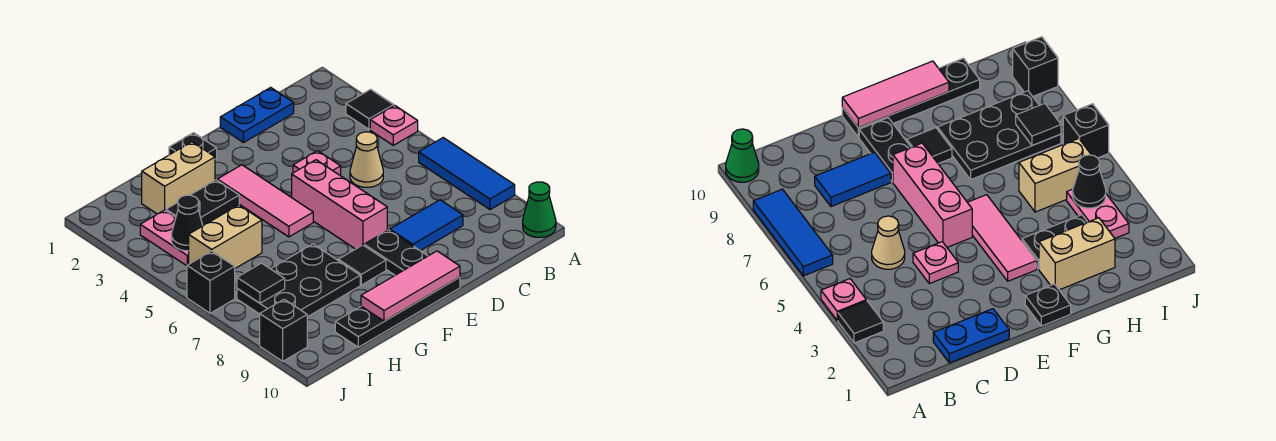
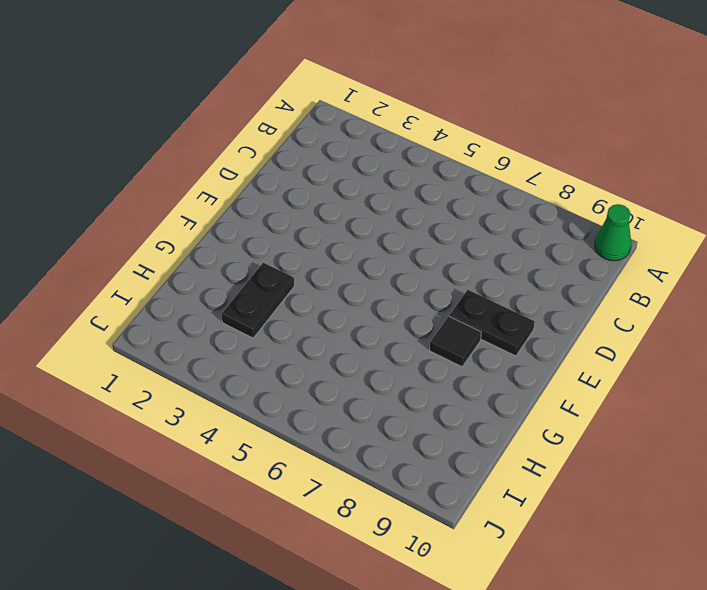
none -> black 1x1 tile [346,89,394,129]
none -> pink 1x1 plate [370,105,418,145]
none -> blue 1x3 tile [419,138,515,210]

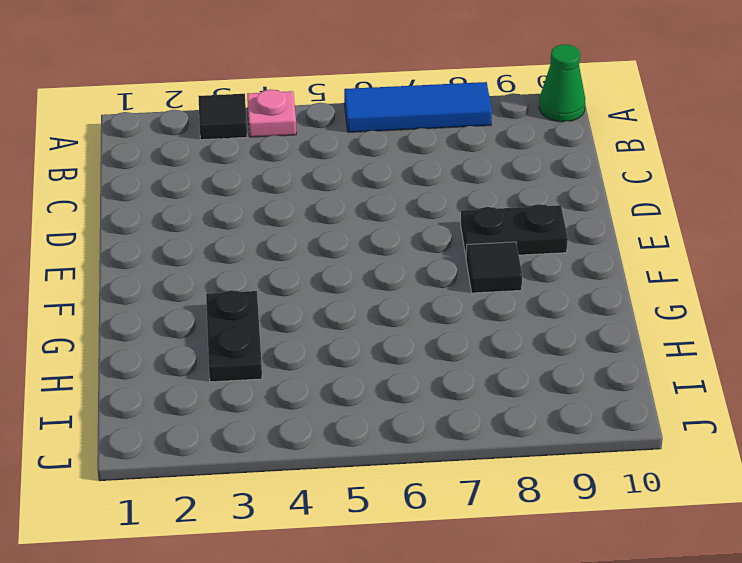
none -> blue 1x2 plate [220,87,294,143]
none -> tan 1x1 cone [350,132,383,187]
none -> blue 1x2 tile [390,200,463,251]

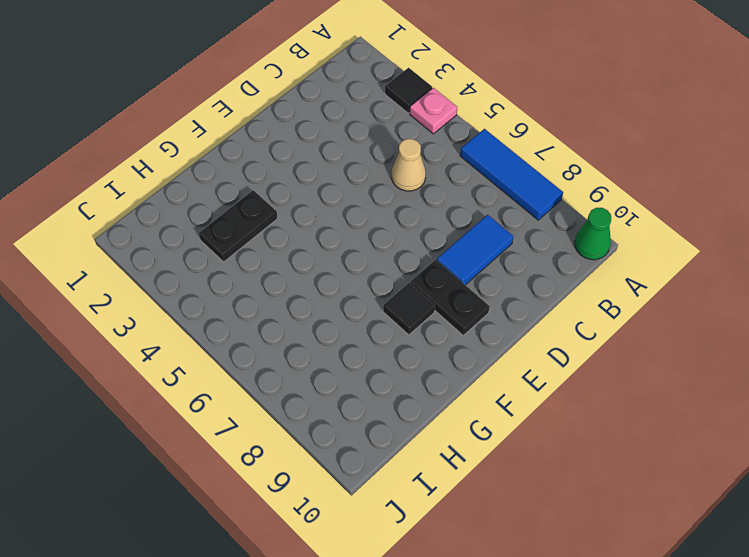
none -> blue 1x2 plate [220,87,294,143]
none -> pink 1x1 plate [293,151,341,176]
none -> pink 1x3 brick [292,160,387,249]

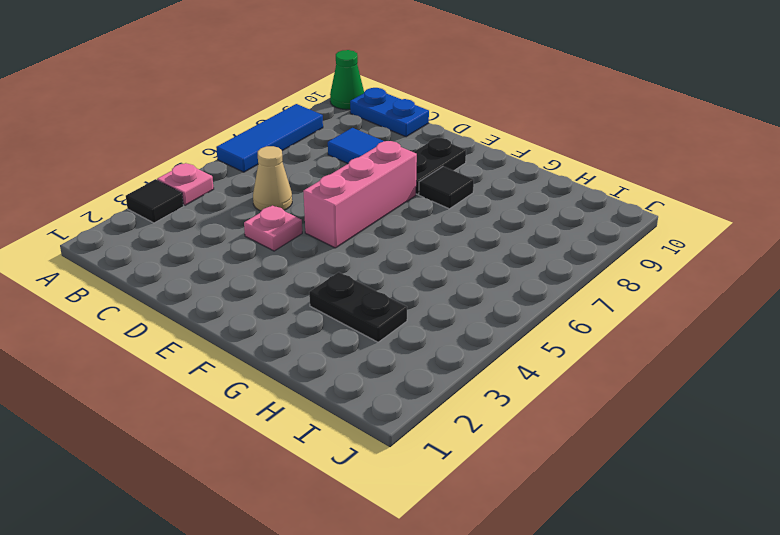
blue 1x2 plate [350,88,429,137] -> blue 1x2 plate moved to [220,87,294,143]
none -> black 1x4 plate [335,277,460,347]
none -> black 1x1 plate [169,133,217,159]
none -> pink 1x3 tile [217,165,313,237]

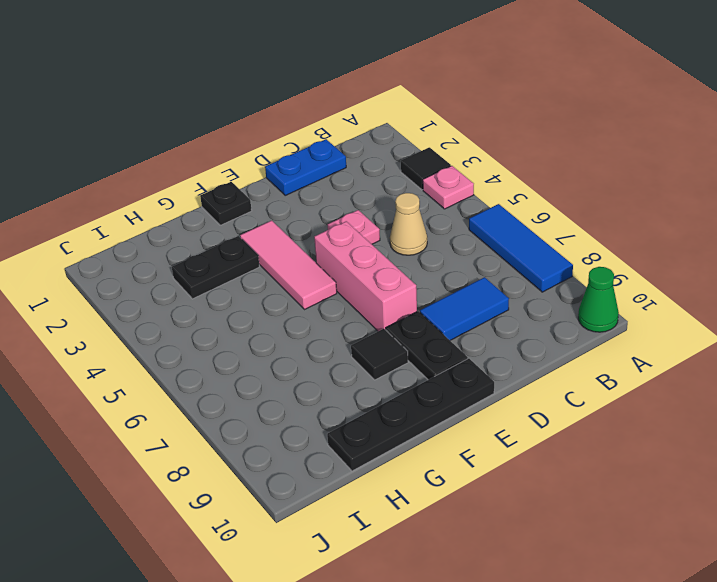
none -> tan 1x2 brick [142,142,215,214]
none -> black 2x3 plate [237,244,360,317]
none -> tan 1x2 brick [189,205,262,268]

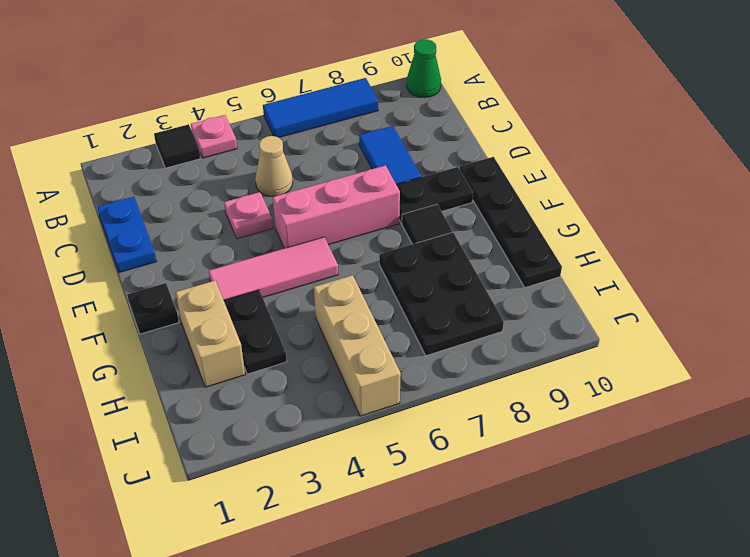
tan 1x3 brick [314,275,401,416] -> tan 1x2 brick [189,205,262,268]
none -> pink 1x2 plate [140,210,189,266]
none -> black 1x1 brick [187,251,235,313]
none -> black 1x1 brick [260,299,307,361]

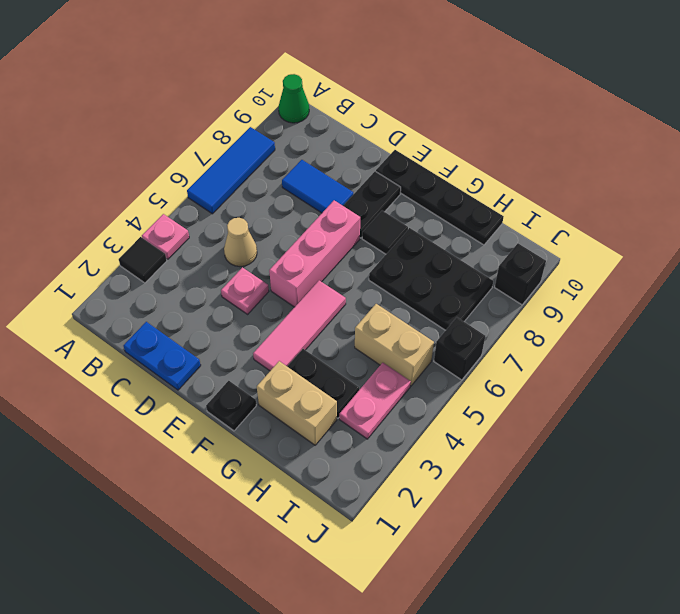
none -> pink 1x3 tile [361,251,460,321]
none -> black 1x1 cone [172,195,203,251]
none -> black 1x1 tile [237,263,285,303]

